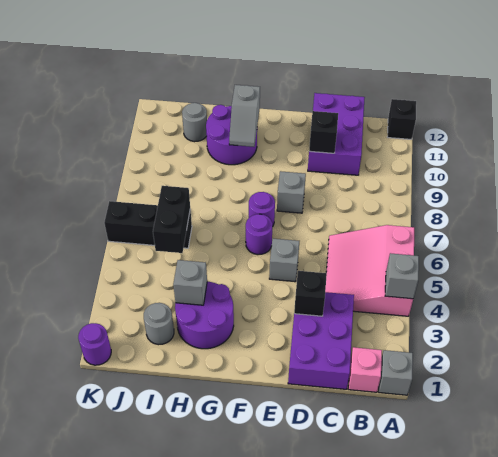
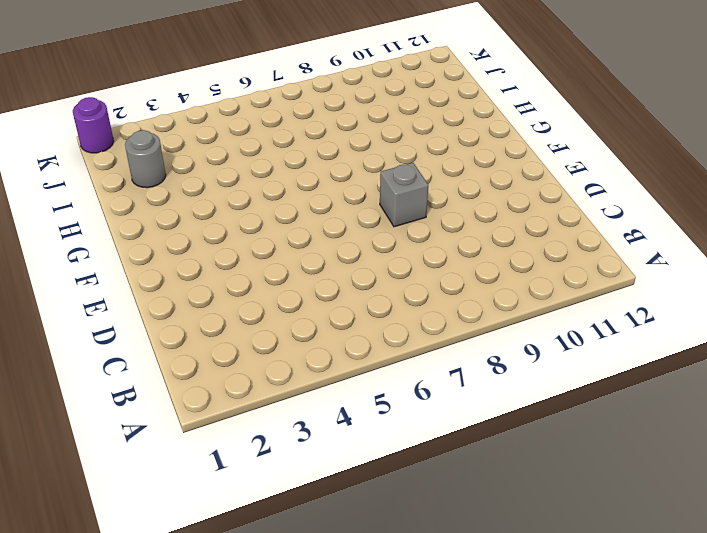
none -> grey 1x1 brick [379,350,413,395]
none -> pink 3x3 slope [325,225,414,316]
none -> black 1x1 brick [388,99,416,139]

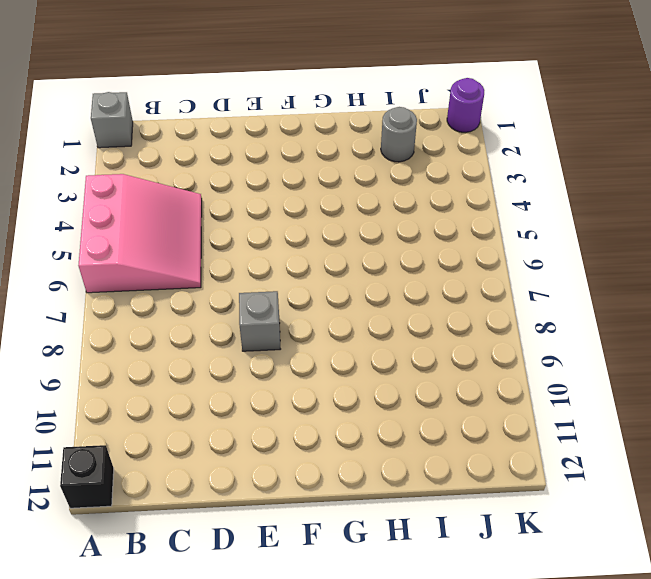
none -> pink 1x1 brick [348,347,382,392]
none -> purple 2x3 brick [288,292,354,389]
none -> purple 2x3 brick [308,93,365,175]

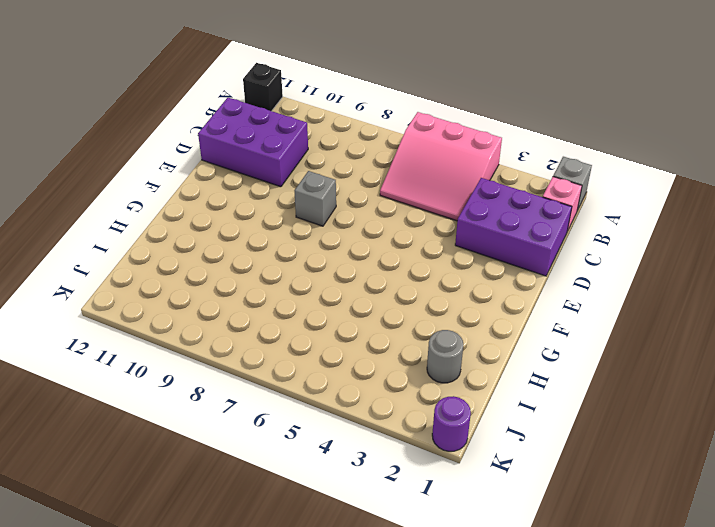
none -> grey 1x1 brick [269,239,299,282]
none -> purple 1x1 round brick [246,214,272,255]
none -> purple 1x1 round brick [249,192,275,227]

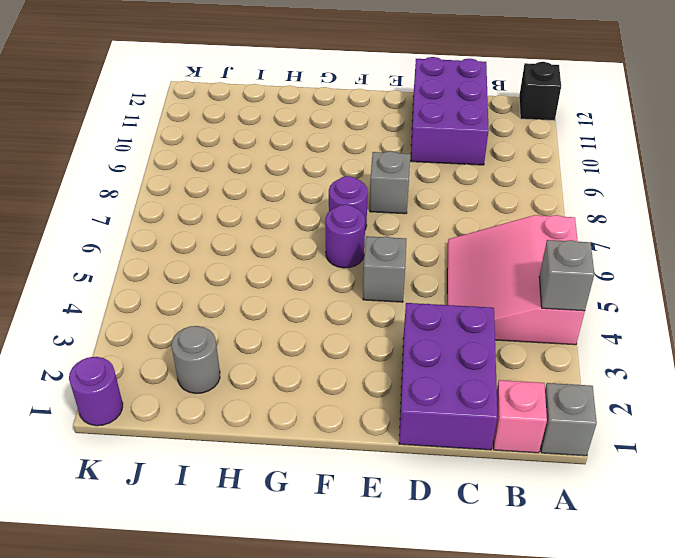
none -> purple 2x2 round brick [175,282,234,349]
none -> purple 2x2 round brick [206,105,257,165]
none -> black 1x3 brick [104,201,192,248]

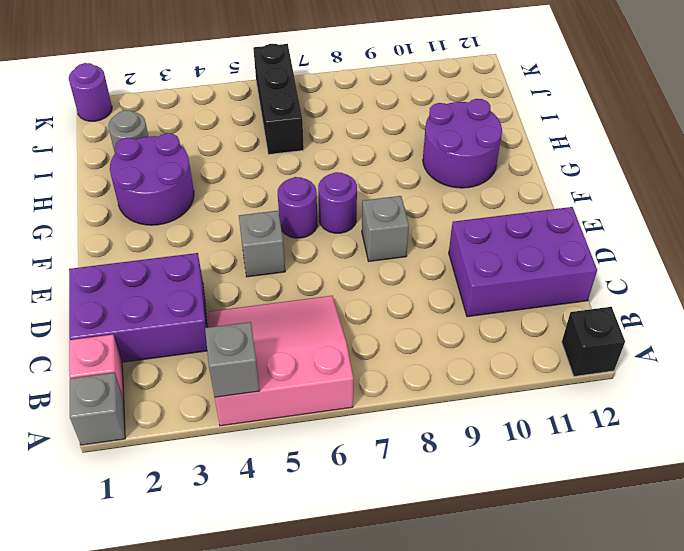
none -> grey 1x1 round brick [182,103,207,142]
none -> black 1x1 brick [294,271,327,316]
none -> black 1x1 brick [309,111,338,153]

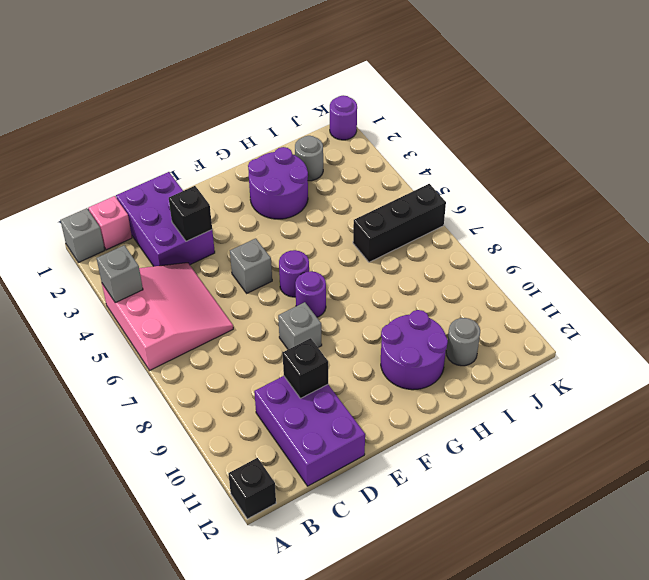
none -> grey 1x2 slope [229,85,260,147]
none -> grey 1x1 brick [173,260,207,305]
none -> black 1x2 brick [153,186,190,253]

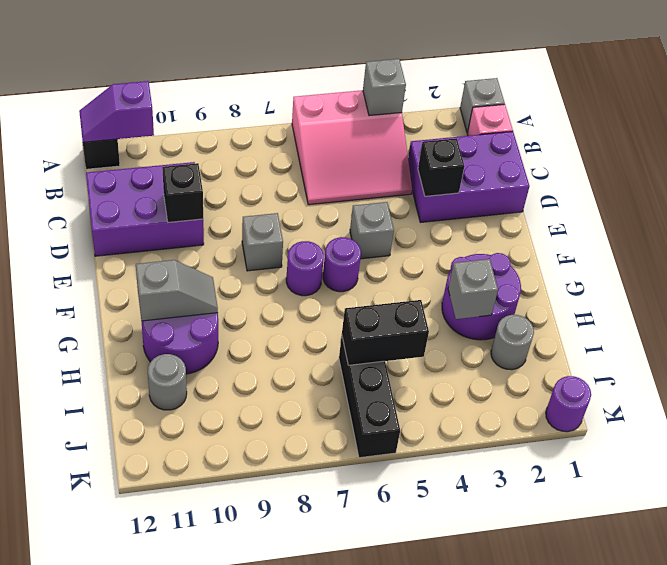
purple 1x2 slope [79,81,154,142] -> none

